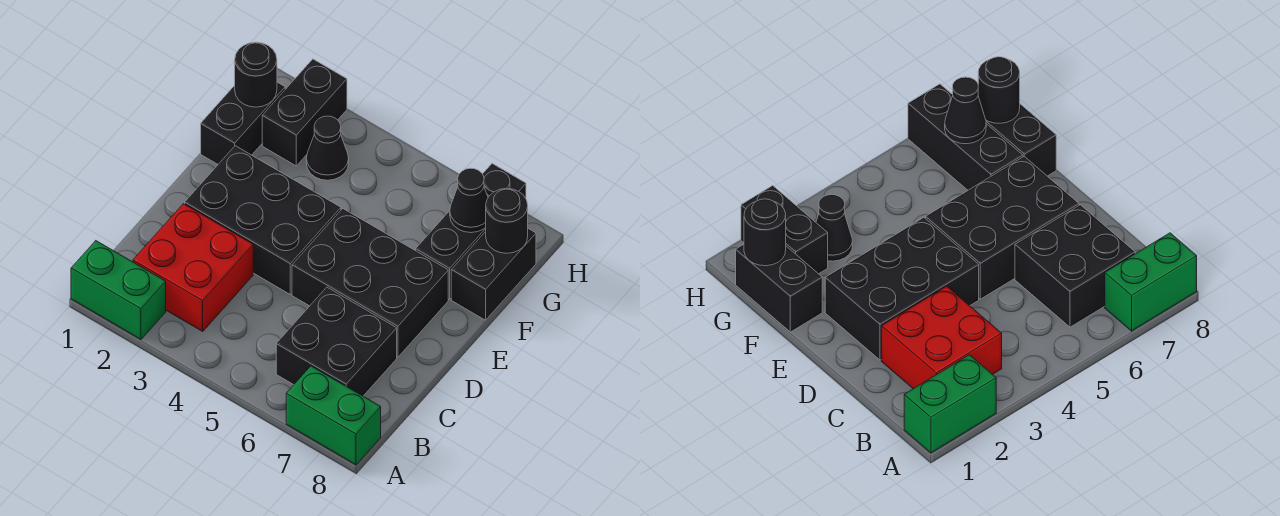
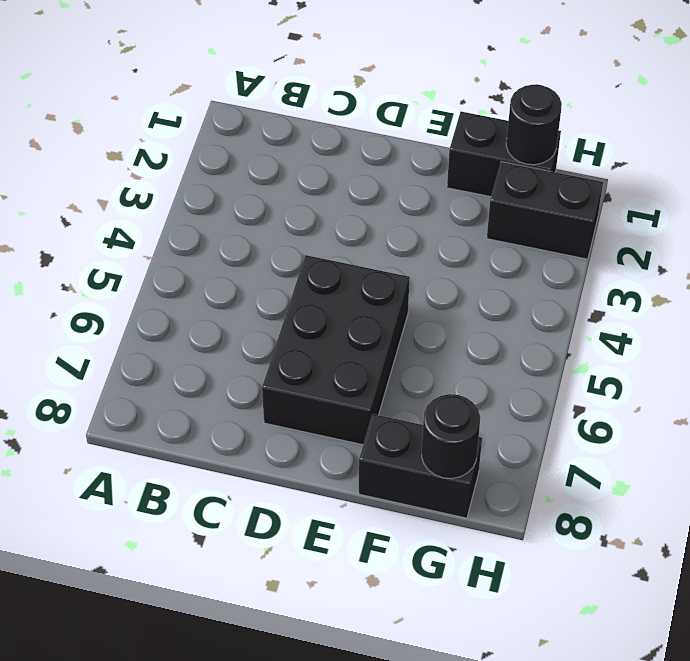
none -> green 1x2 brick [71,241,166,339]
none -> green 1x2 brick [286,366,381,465]
none -> red 2x2 brick [133,204,253,331]

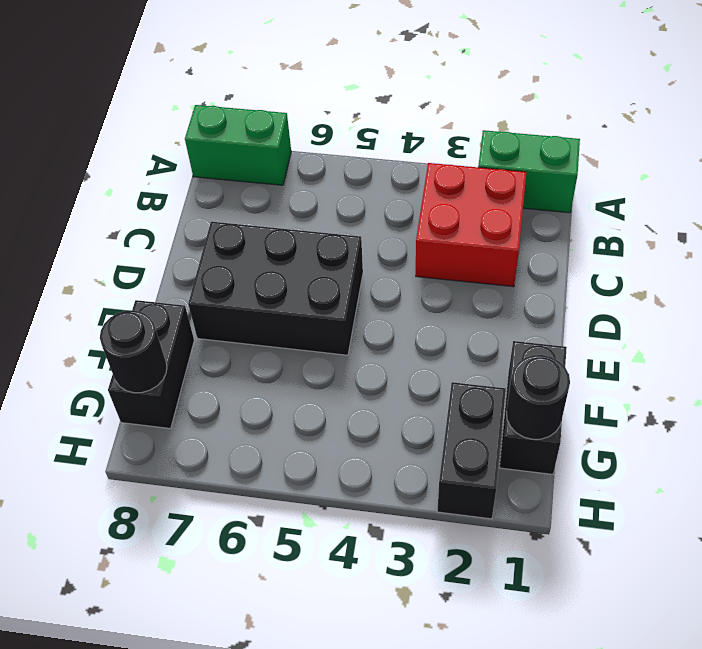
none -> black 2x2 brick [276,287,397,396]
none -> black 2x3 brick [185,146,341,294]
none -> black 1x3 brick [416,164,526,299]

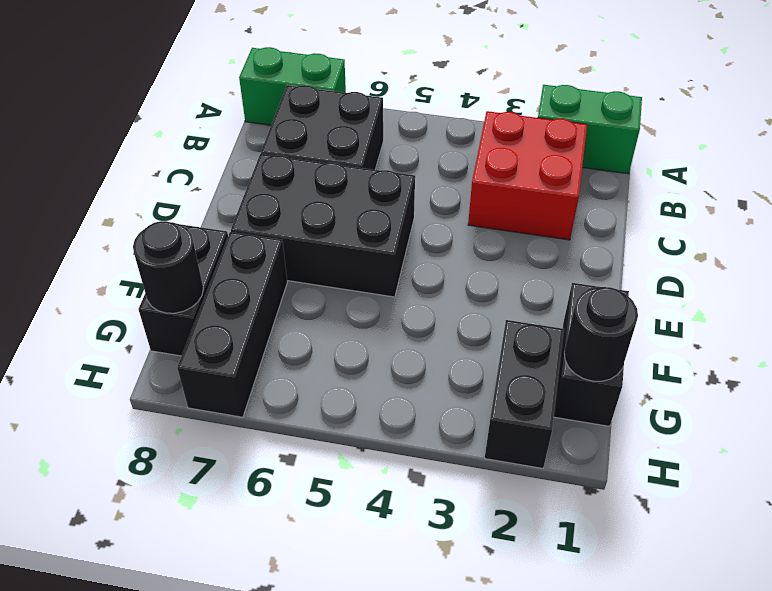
none -> black 2x3 brick [185,146,341,294]
none -> black 1x1 cone [306,116,349,180]
none -> black 1x1 cone [450,168,488,233]

